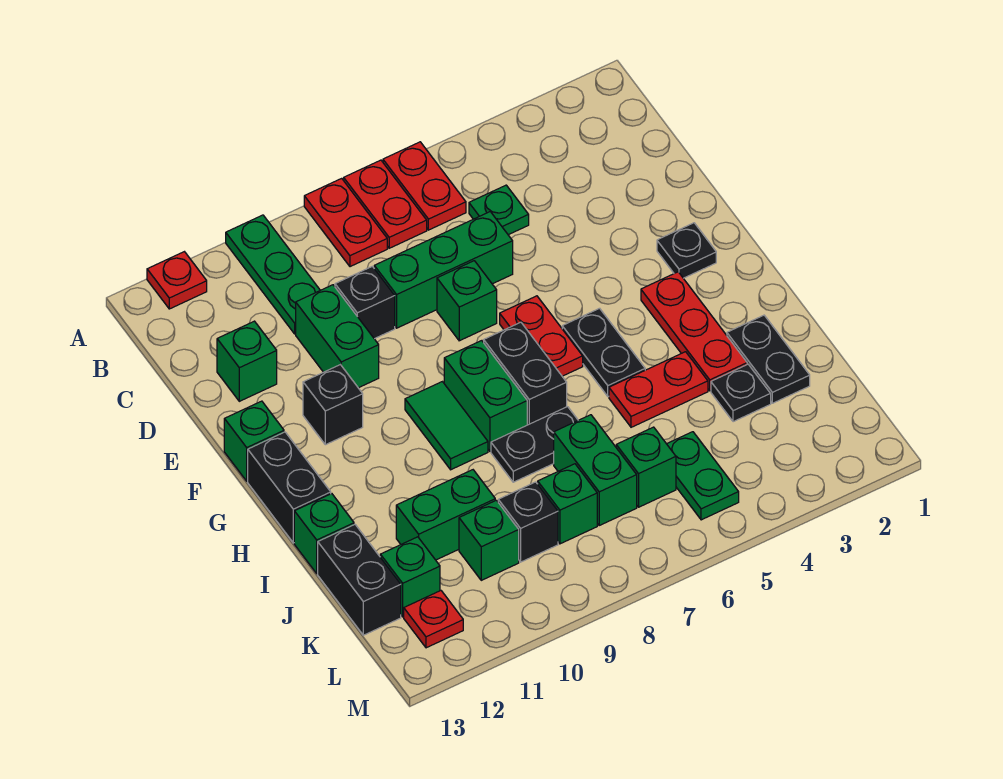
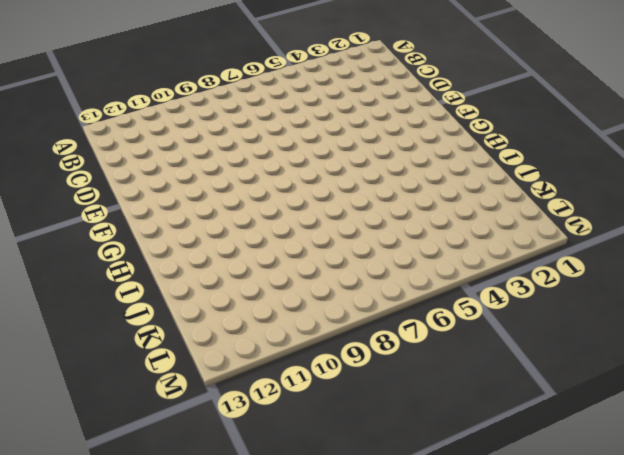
none -> red 1x2 plate [383,142,466,230]
none -> red 1x2 plate [344,160,427,248]
none -> red 1x2 plate [304,178,387,267]
none -> green 1x3 plate [226,215,320,334]

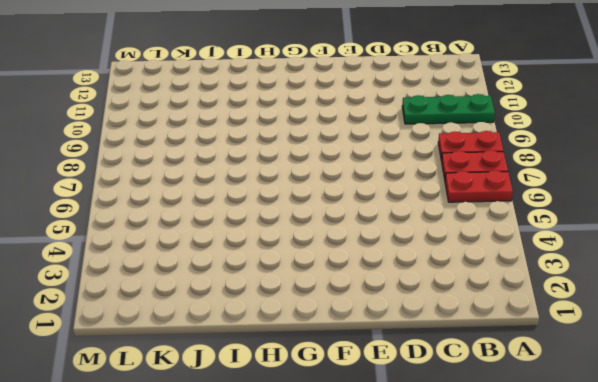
none -> red 1x1 plate [147,252,207,309]
none -> green 1x1 plate [469,185,529,235]
none -> green 1x3 brick [374,212,513,328]
none -> black 1x1 brick [335,266,395,339]

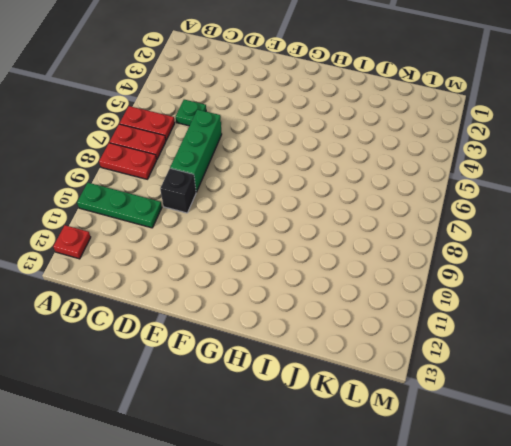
none -> green 1x2 brick [296,285,379,388]
none -> green 1x1 brick [217,321,277,401]
none -> green 1x1 brick [437,261,497,341]
none -> black 1x1 plate [657,223,716,278]

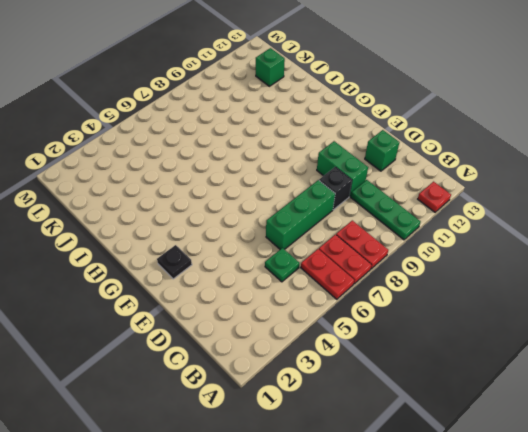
none -> green 1x1 brick [437,261,497,341]
none -> red 1x2 plate [500,296,583,376]
none -> black 1x1 brick [303,365,363,445]
none -> green 1x1 brick [224,401,284,481]

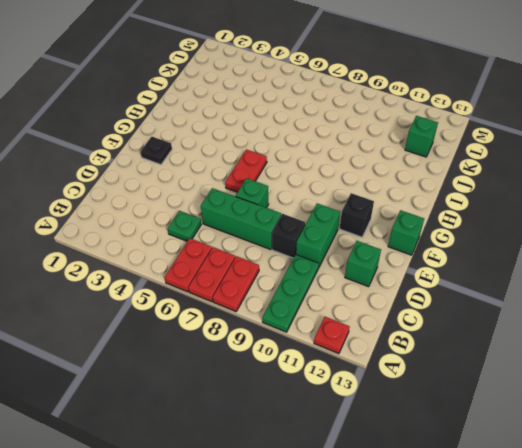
none -> red 1x3 plate [641,272,747,391]
none -> black 1x2 plate [562,308,645,396]
none -> black 1x2 brick [484,322,567,425]
none -> green 1x2 brick [444,341,527,451]

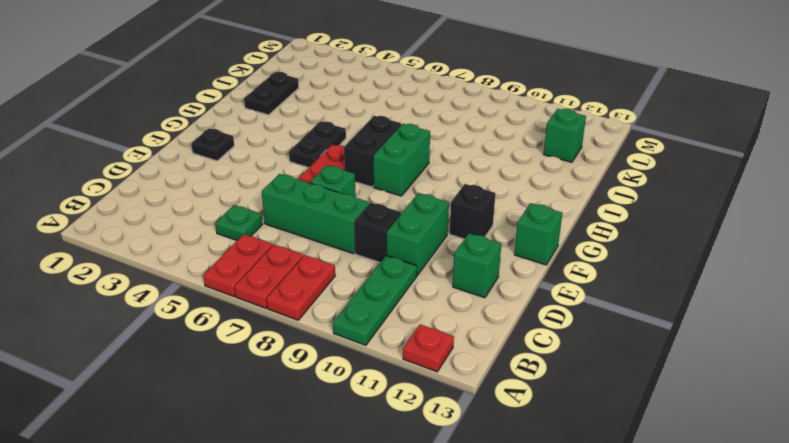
none -> red 1x3 plate [641,272,747,391]
none -> green 1x2 tile [405,382,488,470]
none -> black 1x2 brick [248,432,331,543]
none -> red 1x2 plate [609,352,708,427]

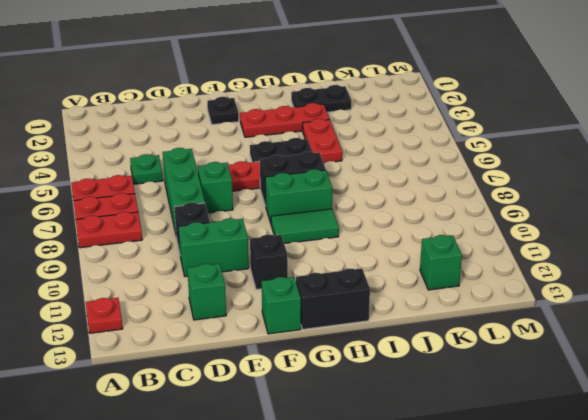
none -> green 1x3 plate [226,215,320,334]
none -> black 1x2 plate [491,407,578,482]
none -> green 1x1 brick [294,494,354,574]
none -> black 1x1 plate [711,364,771,422]

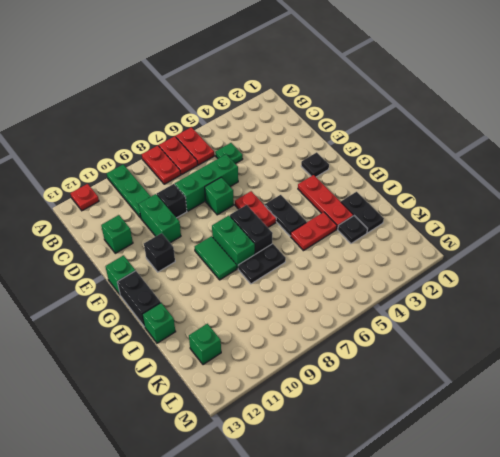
none -> green 1x2 brick [554,415,637,525]
none -> green 1x2 brick [396,470,495,560]
none -> black 1x2 brick [318,525,401,635]
none -> green 1x2 plate [667,432,739,520]

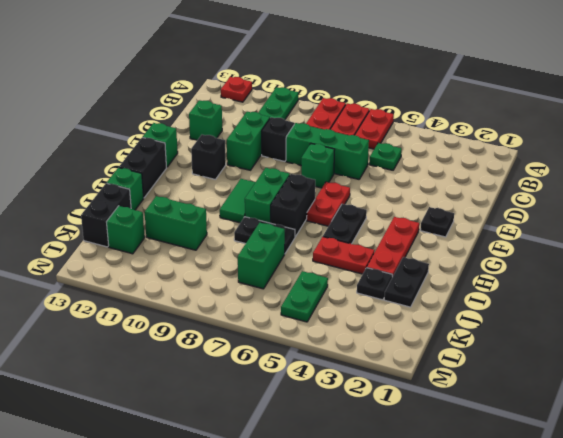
none -> green 1x1 brick [616,427,676,507]
none -> green 1x1 brick [538,464,597,544]
none -> black 1x1 brick [498,482,558,562]
none -> green 1x1 brick [459,500,519,580]

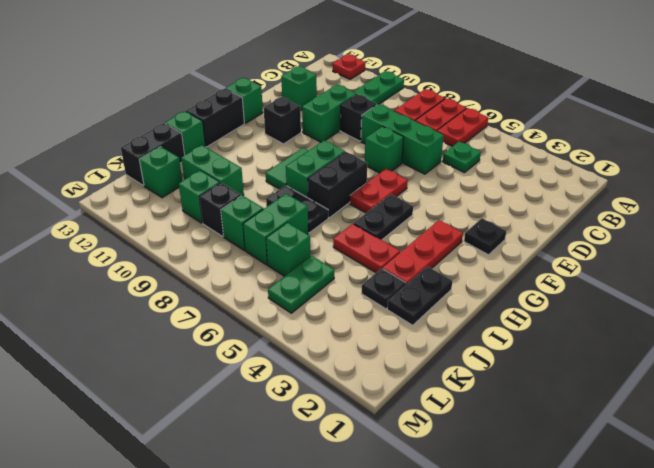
none -> red 1x1 plate [404,591,463,648]

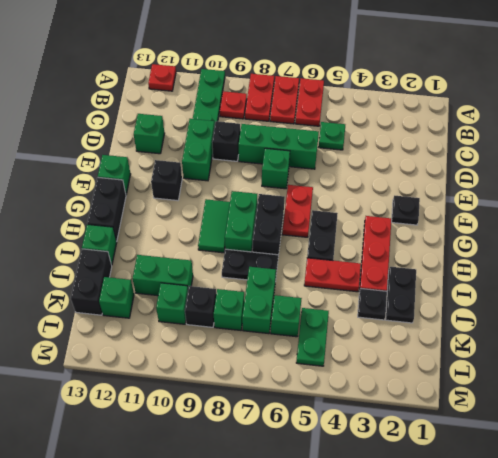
red 1x1 plate [220,91,247,119] -> red 1x1 plate moved to [404,591,463,648]

